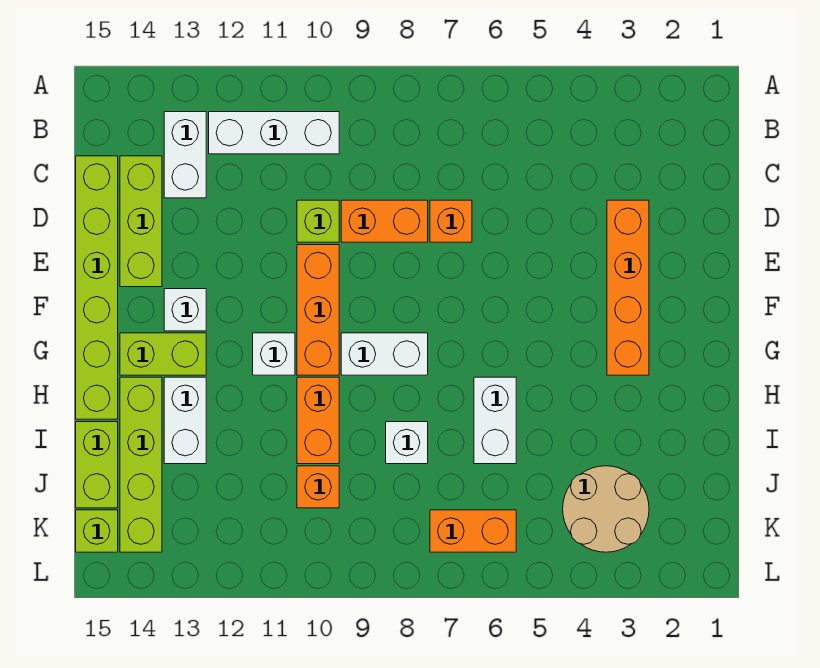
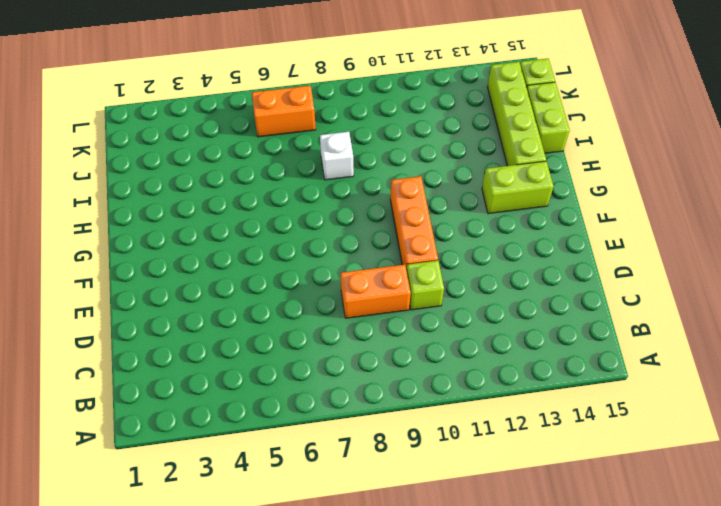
none -> white 1x3 brick [209,112,339,154]
none -> white 1x2 brick [164,112,206,198]
none -> lime 1x3 brick [120,156,162,287]

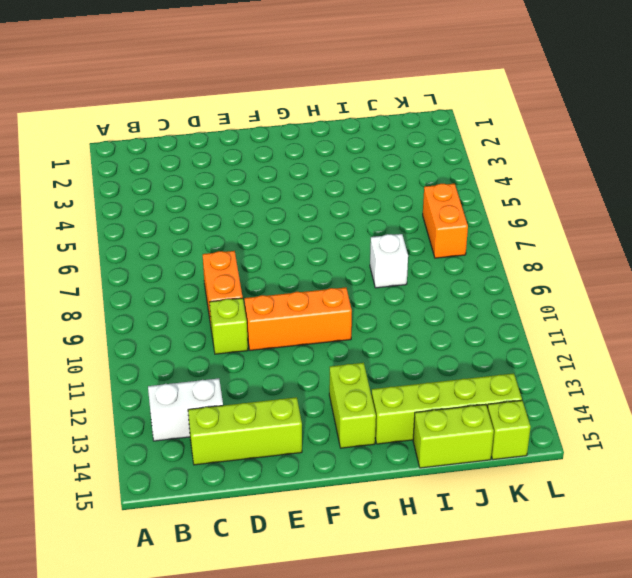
none -> white 1x3 brick [209,112,339,154]
none -> lime 1x6 brick [76,156,118,419]
none -> orange 1x4 brick [607,200,649,375]

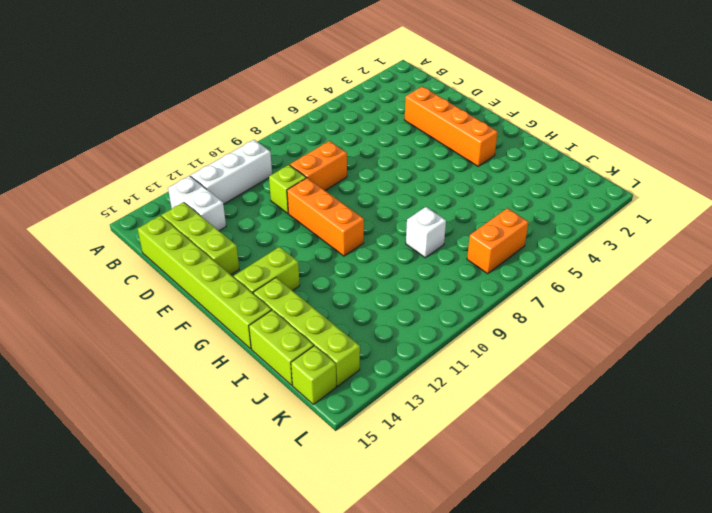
none -> orange 1x1 brick [430,200,472,242]
none -> white 1x1 brick [164,289,206,331]
none -> white 1x2 brick [341,333,428,375]

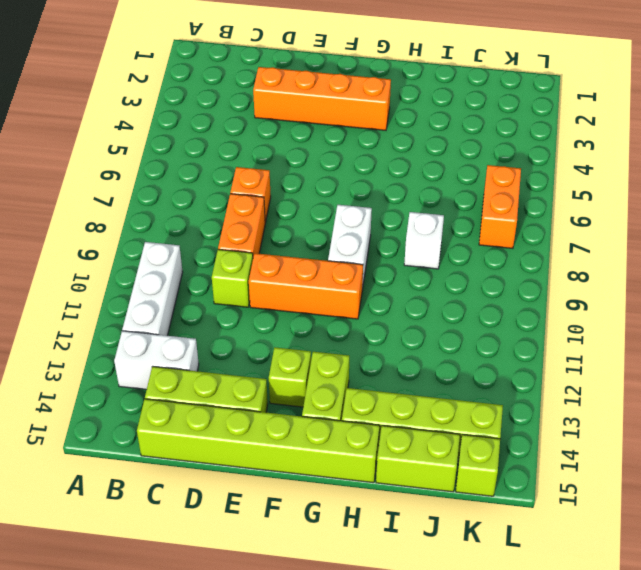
lime 1x1 brick [269,347,311,407] -> white 1x1 brick [164,289,206,331]
none -> white 1x1 brick [253,333,295,375]
none -> white 1x2 brick [474,377,516,464]
none -> orange 1x2 brick [297,377,339,464]

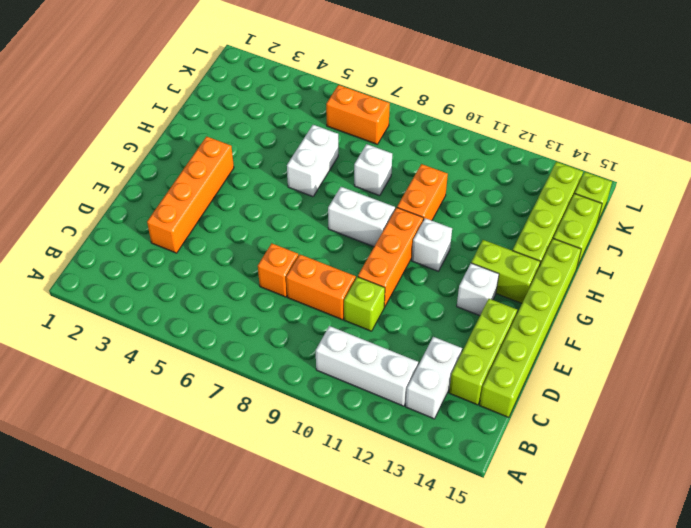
none -> white 1x2 brick [164,377,206,464]
none -> tan 2x2 round brick [563,466,649,552]
none -> orange 1x1 brick [297,466,339,508]

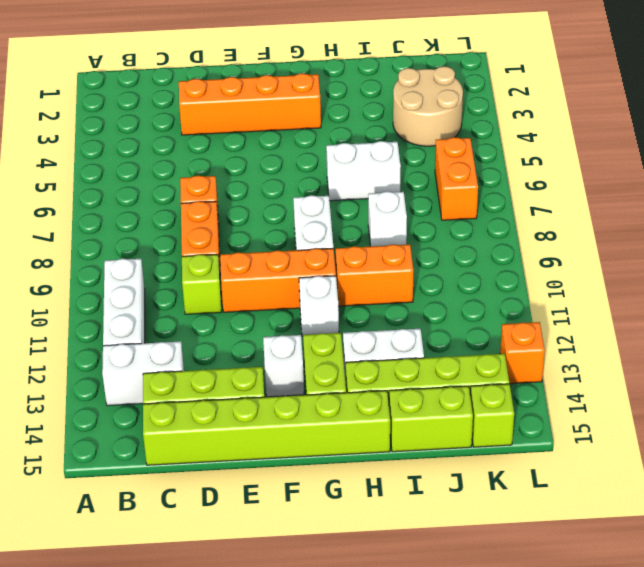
orange 1x1 brick [500,322,545,384] -> orange 1x1 brick moved to [297,466,339,508]

